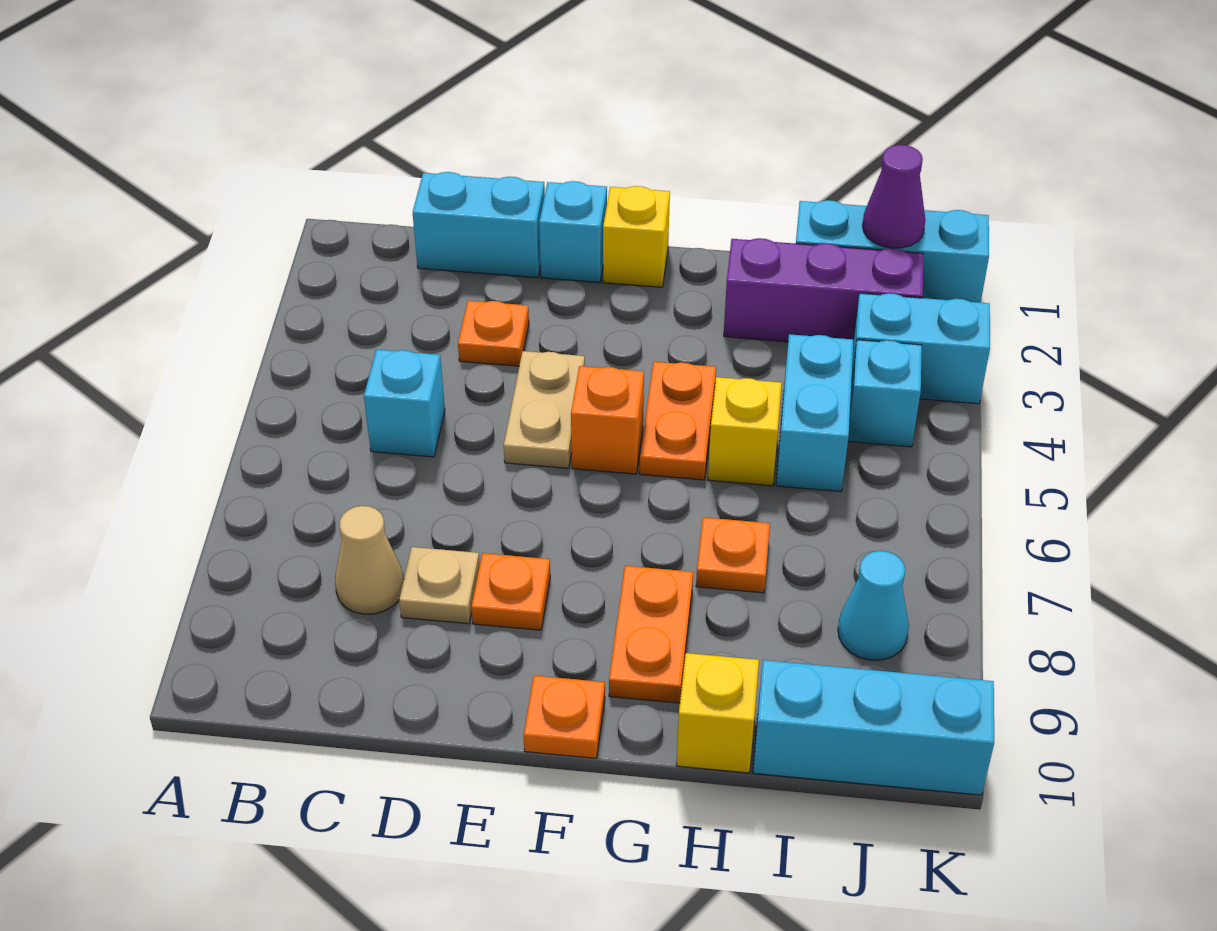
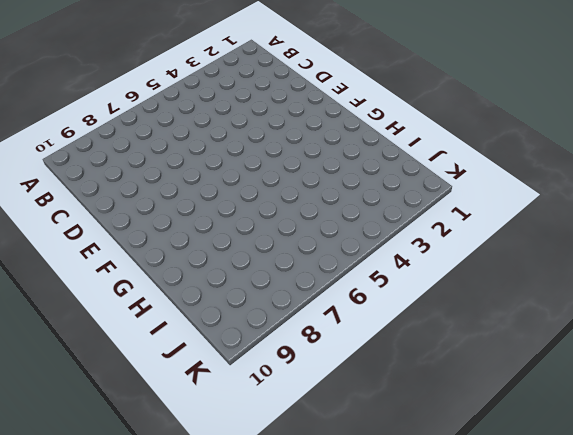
none -> cyan 1x2 brick [413,172,545,278]
none -> cyan 1x1 brick [364,350,445,457]
none -> tan 1x1 cone [335,506,404,614]

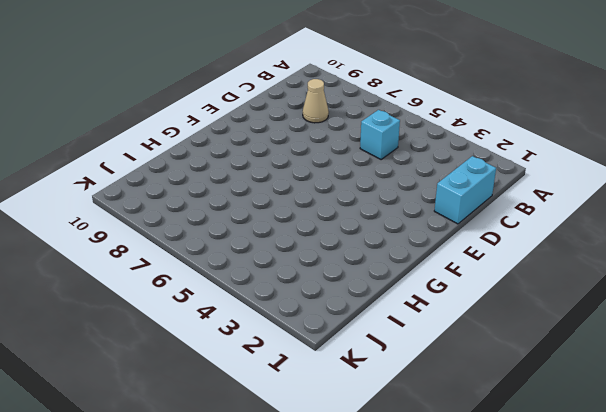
none -> orange 1x1 plate [458,301,529,366]
none -> tan 1x1 plate [399,547,480,624]
none -> cyan 1x1 brick [539,181,607,282]

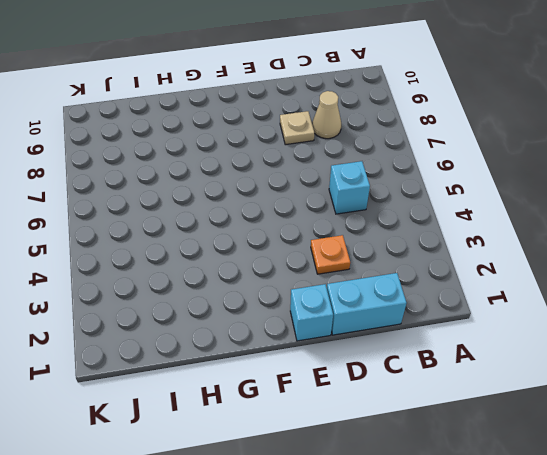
none -> tan 1x2 plate [504,351,585,468]
none -> orange 1x1 plate [472,553,550,630]
none -> yellow 1x1 brick [603,186,670,287]

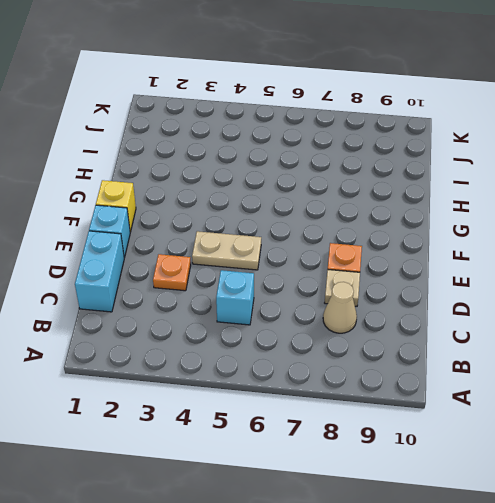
none -> orange 1x1 brick [571,366,644,474]
none -> orange 1x1 plate [524,676,605,758]
none -> orange 1x2 plate [640,362,716,480]

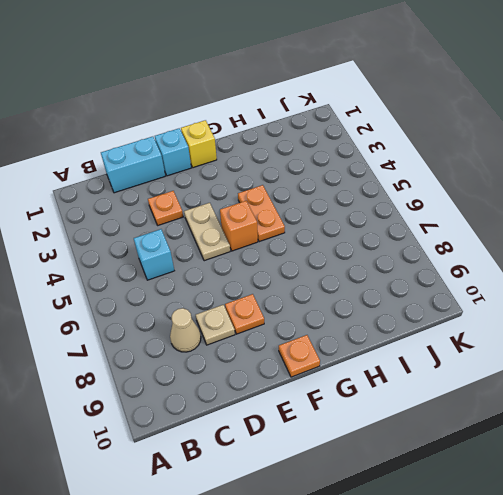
none -> orange 1x2 plate [609,566,693,703]
none -> purple 1x3 brick [724,238,923,342]
none -> yellow 1x1 brick [708,377,782,486]

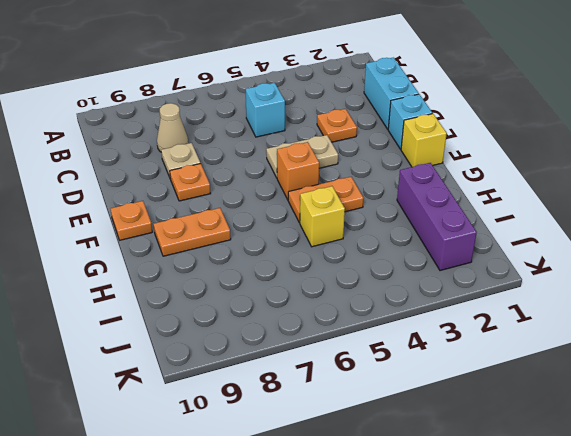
none -> orange 1x1 plate [696,517,770,593]
none -> yellow 1x1 brick [676,653,759,773]
none -> cyan 1x3 brick [796,200,989,303]

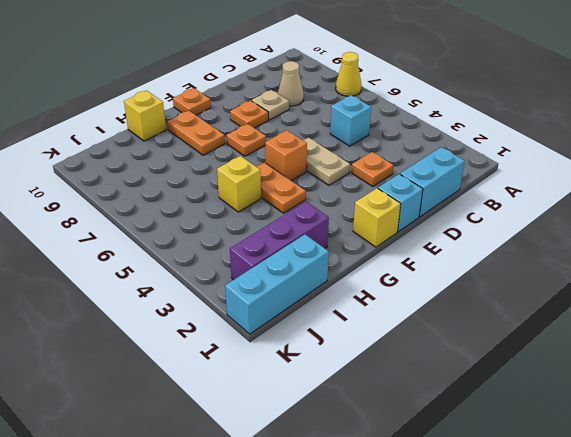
yellow 1x1 cone [336,52,361,96] -> none
orange 1x1 plate [226,124,266,156] -> orange 1x1 plate moved to [696,517,770,593]
none -> cyan 1x2 brick [776,334,853,492]
none -> cyan 1x3 brick [753,660,994,795]
none -> cyan 1x2 brick [851,293,990,404]

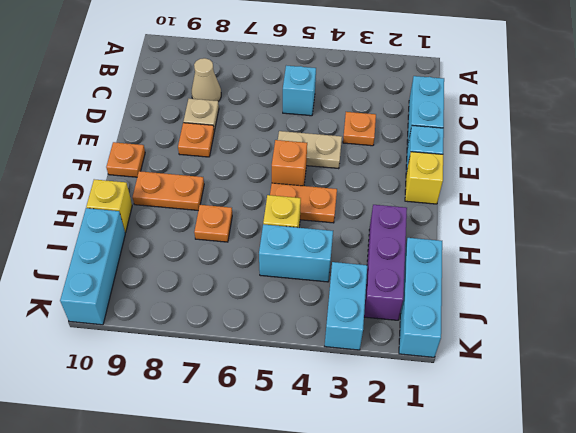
none -> cyan 1x1 brick [848,340,922,447]
none -> cyan 1x1 cone [838,551,909,660]
none -> purple 1x1 cone [862,145,925,248]

